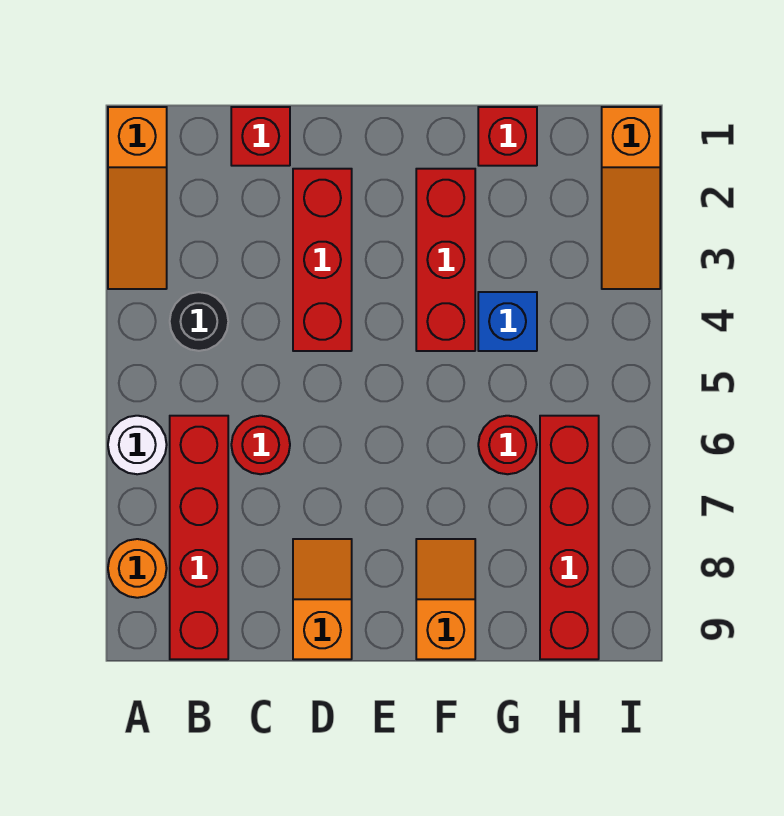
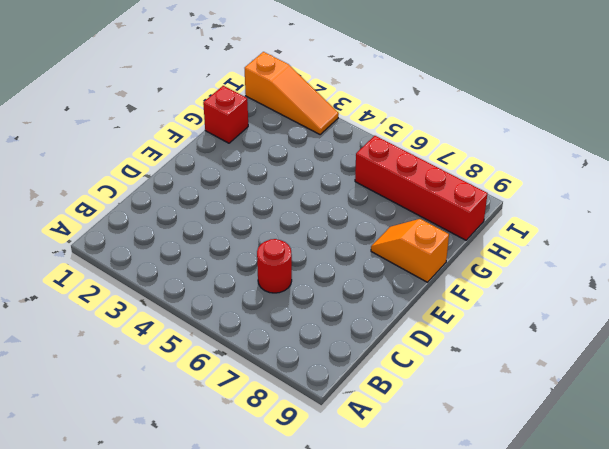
none -> orange 1x3 slope [108,107,167,289]
none -> white 1x1 round brick [108,416,167,474]
none -> orange 1x1 round brick [108,539,167,598]

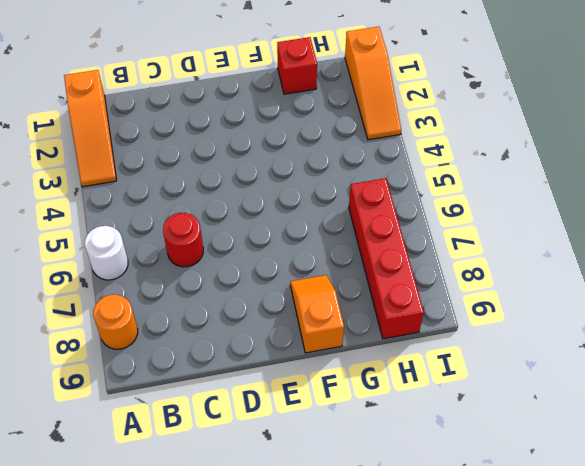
none -> black 1x1 round brick [170,292,228,351]
none -> red 1x4 brick [170,416,228,659]
none -> red 1x1 brick [231,107,290,166]

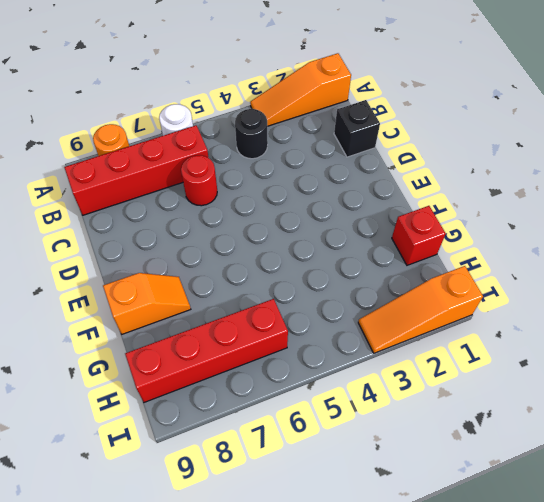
black 1x1 brick [334,100,380,157] -> red 1x1 brick [231,107,290,166]
none -> red 1x3 brick [293,169,352,351]
none -> orange 1x2 slope [293,539,352,659]
none -> red 1x3 brick [416,169,475,351]

